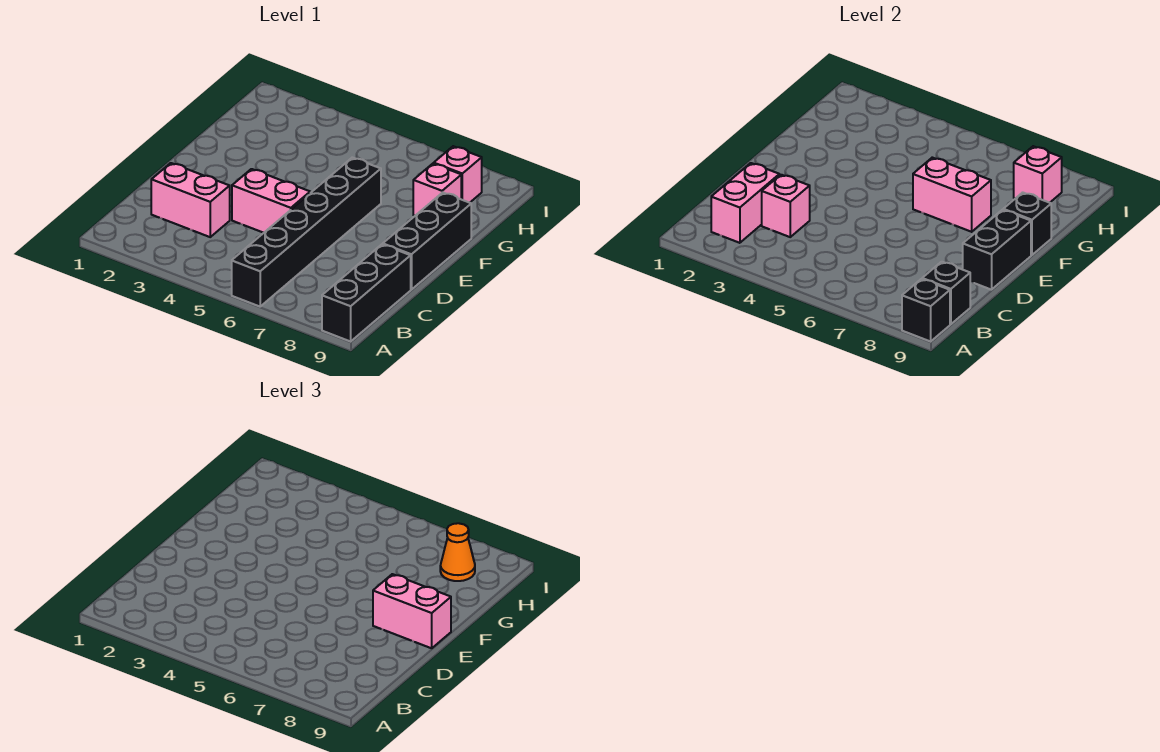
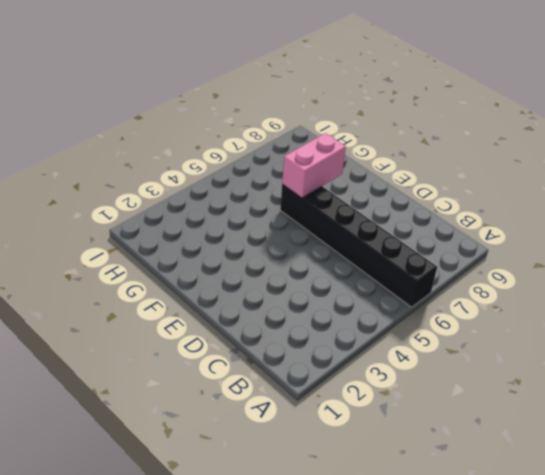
none -> black 1x3 brick [322,244,411,341]
none -> pink 1x2 brick [151,163,230,237]
none -> pink 1x2 brick [232,169,310,233]

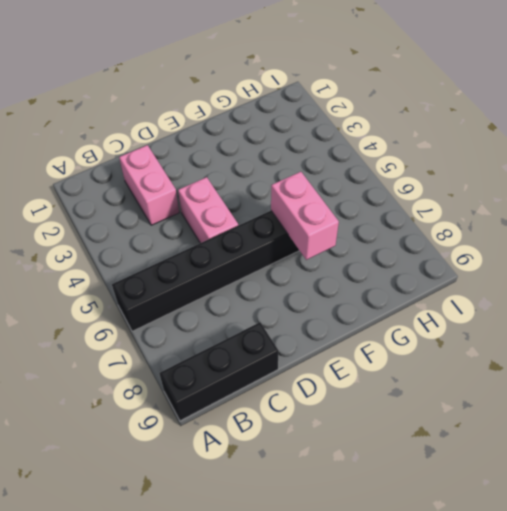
none -> black 1x3 brick [383,192,471,290]
none -> pink 1x1 brick [413,164,461,216]
none -> pink 1x1 brick [434,146,482,203]

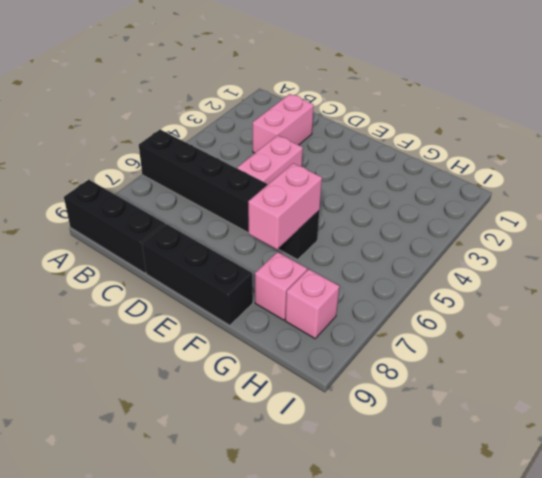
none -> black 1x1 brick [902,279,950,341]
none -> pink 1x2 brick [711,163,779,243]
none -> black 1x1 brick [922,262,970,324]

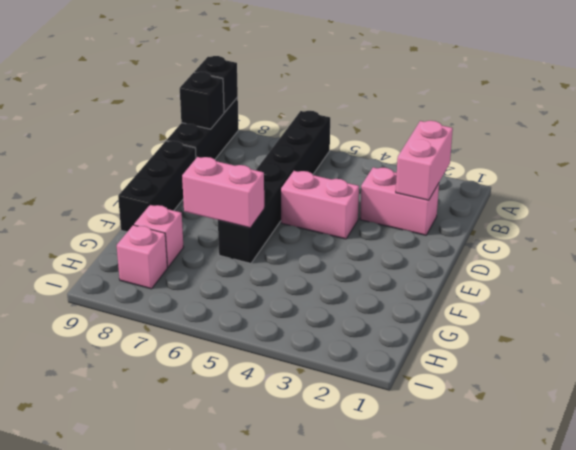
none -> pink 1x1 brick [762,175,810,237]
none -> black 1x2 brick [963,210,1031,290]
none -> black 1x1 brick [1003,192,1051,255]

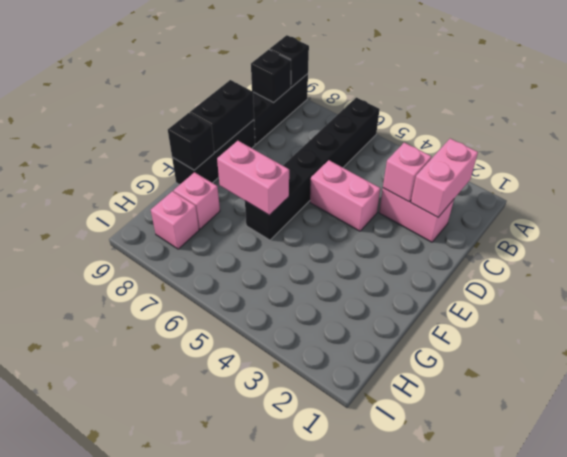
none -> pink 1x1 brick [1014,146,1062,203]
none -> pink 1x2 brick [373,574,451,648]
none -> orange 1x1 cone [440,523,475,581]

